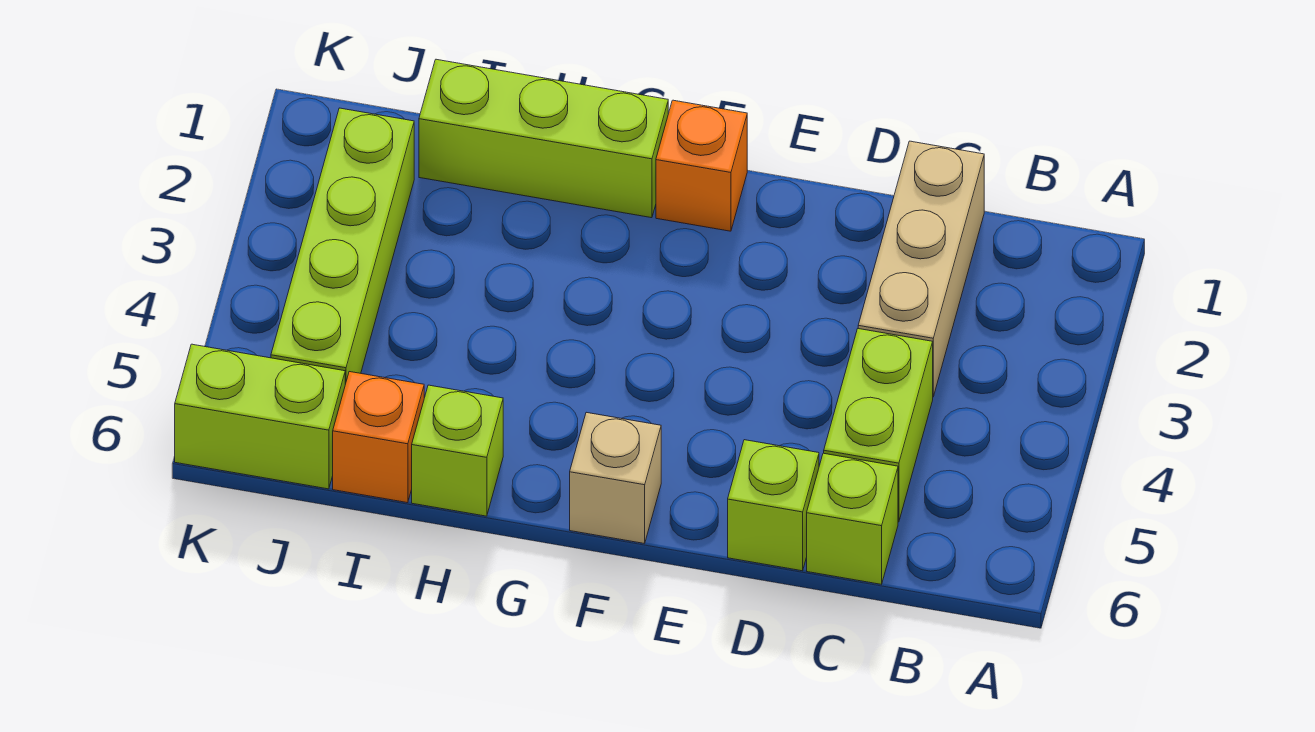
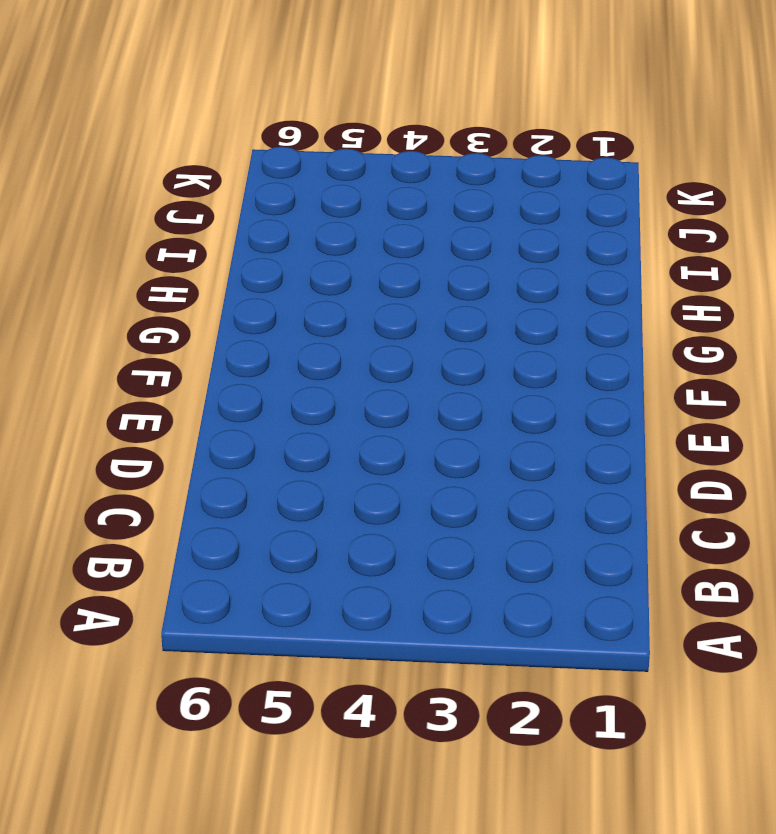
none -> tan 1x3 brick [858,141,984,397]
none -> lime 1x2 brick [824,329,933,522]

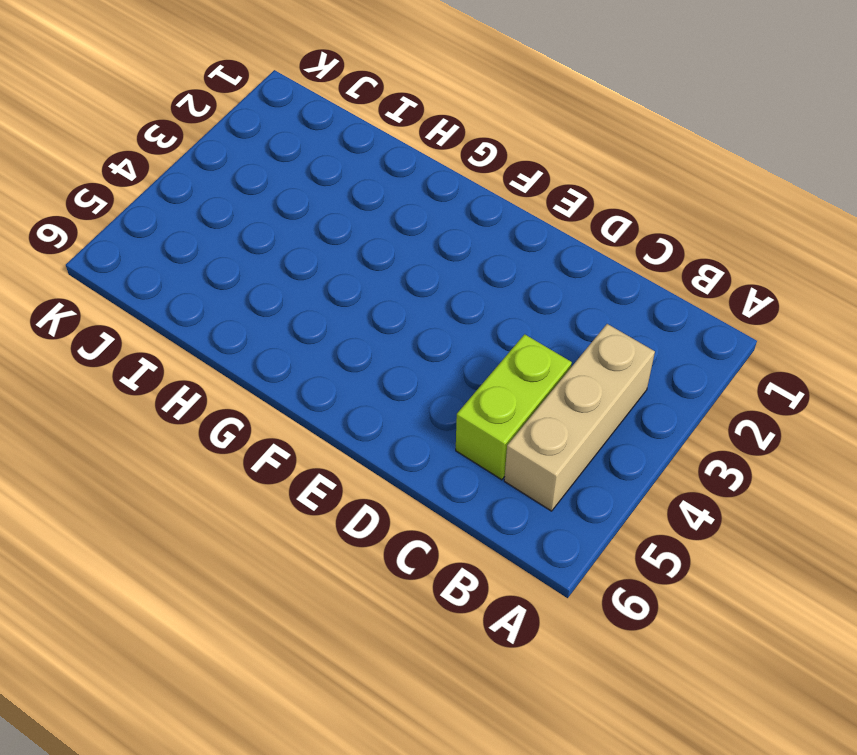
tan 1x3 brick [504,324,655,511] -> tan 1x3 brick moved to [858,141,984,397]
none -> lime 1x1 brick [807,453,898,584]
none -> lime 1x1 brick [728,440,819,571]

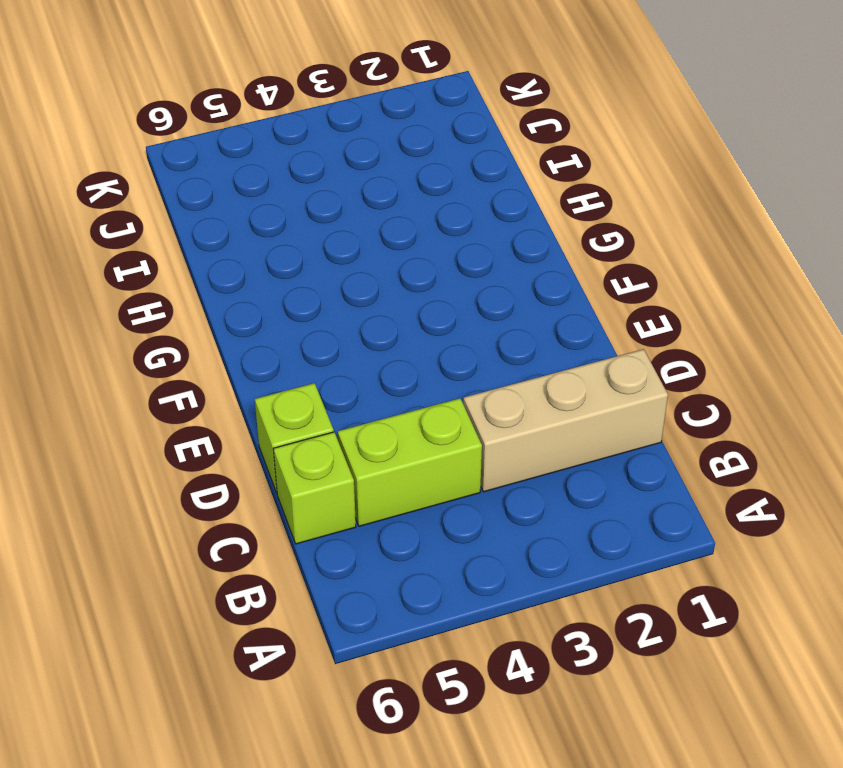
none -> orange 1x1 brick [656,100,747,231]
none -> tan 1x1 brick [570,412,661,544]

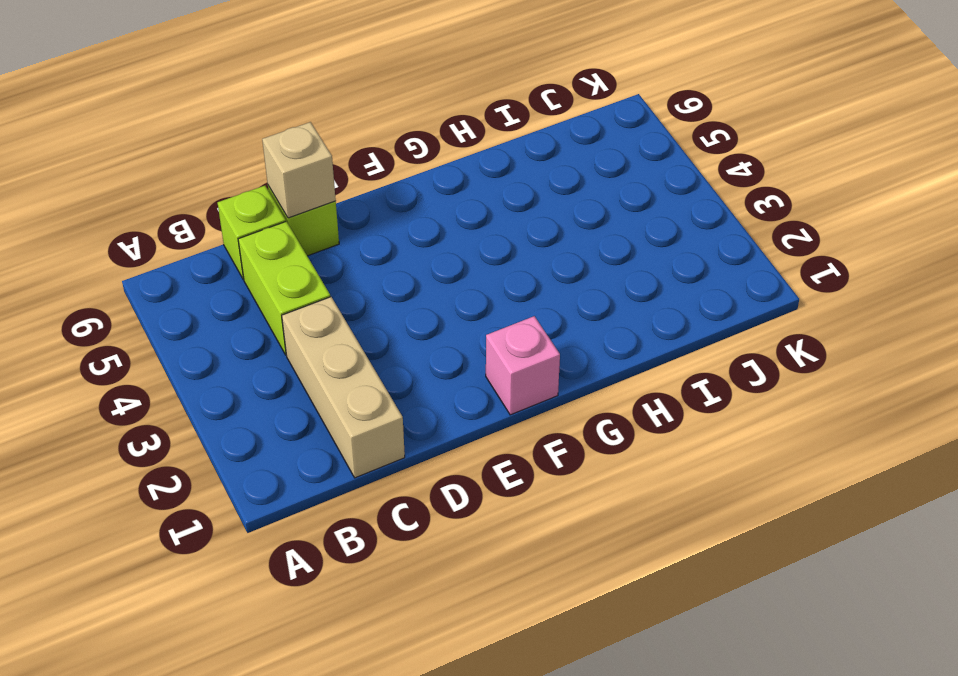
tan 1x1 brick [262,122,336,218] -> tan 1x1 brick moved to [570,412,661,544]
pink 1x1 brick [486,316,560,415] -> orange 1x1 brick [656,100,747,231]
none -> lime 1x3 brick [419,59,668,218]
none -> lime 1x1 brick [412,385,503,516]

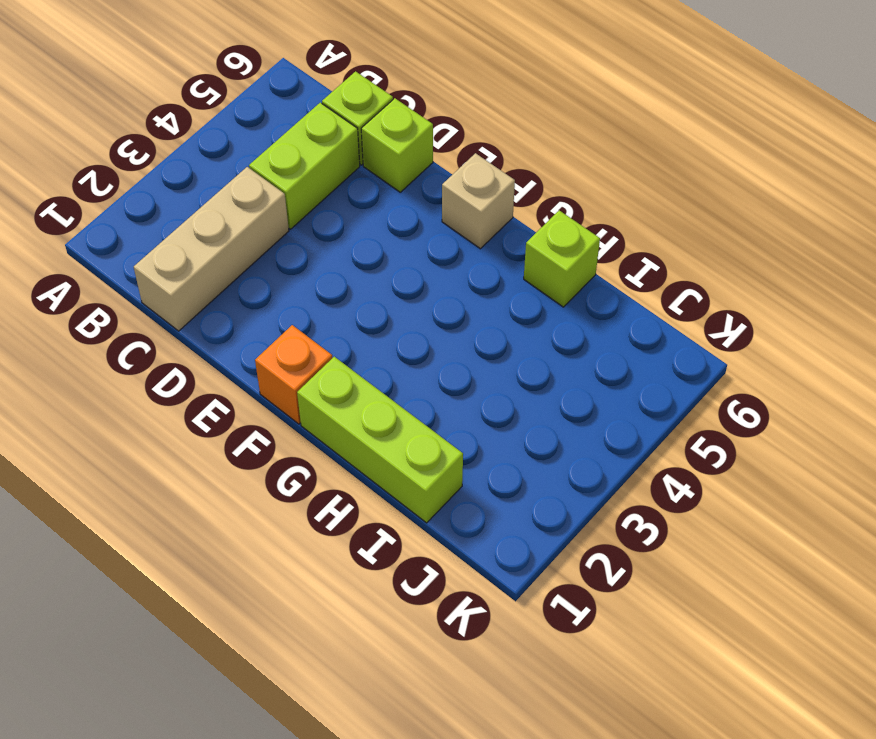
none -> orange 1x1 brick [333,372,424,503]
none -> lime 1x4 brick [271,108,414,384]

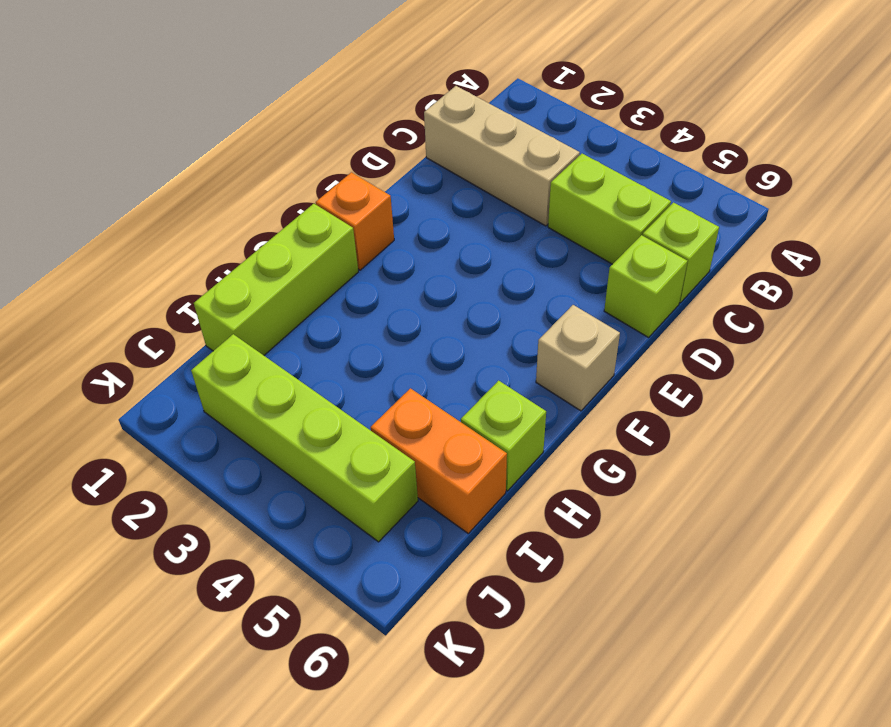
orange 1x2 brick [371,388,507,533] -> orange 1x1 brick [333,372,424,503]
none -> lime 1x2 brick [175,344,345,489]

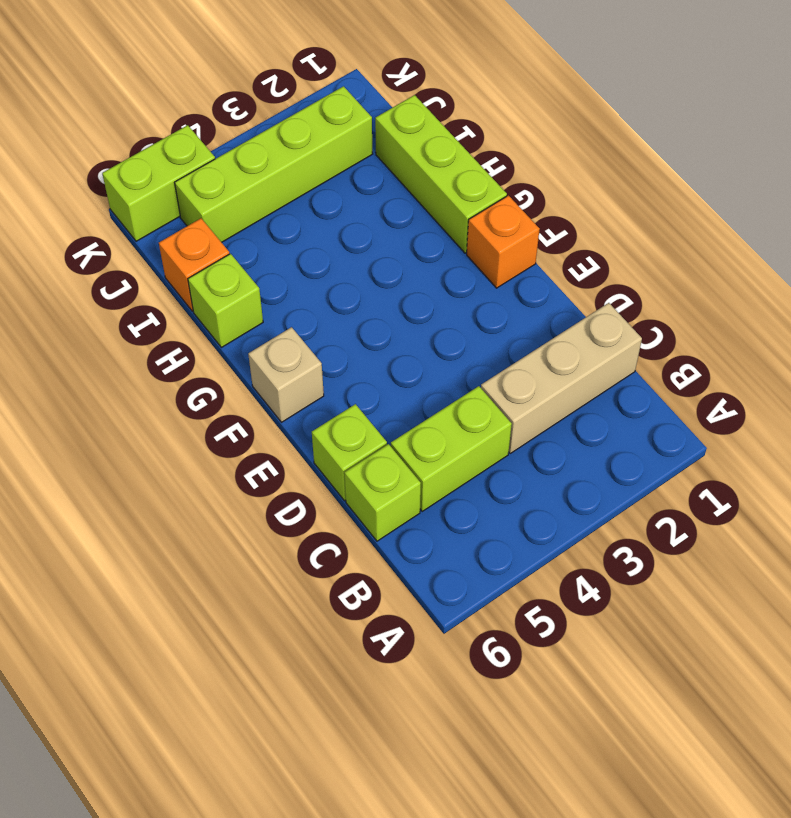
lime 1x2 brick [102,125,215,241] -> lime 1x2 brick turned to [175,344,345,489]

